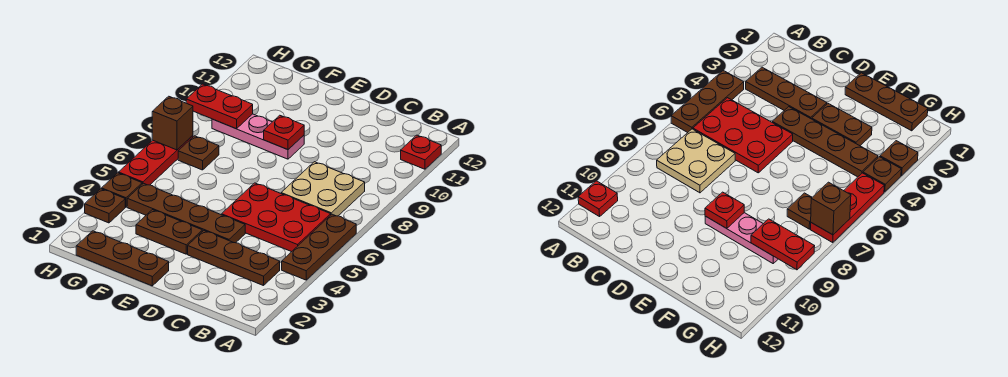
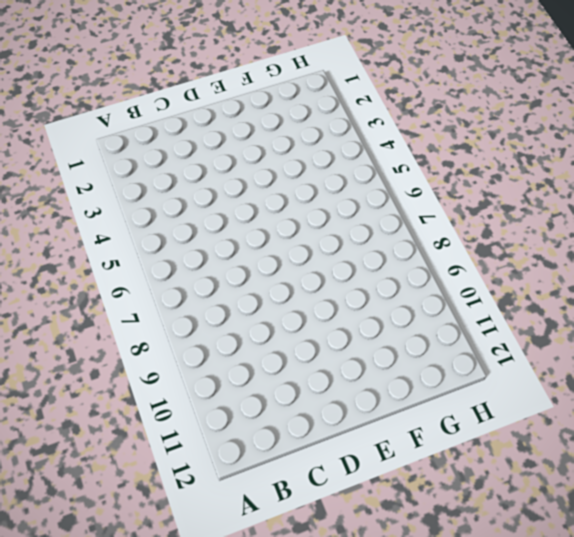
none -> brown 1x3 plate [282,214,356,280]
none -> red 1x1 plate [401,135,441,169]
none -> brown 1x3 plate [188,231,280,286]

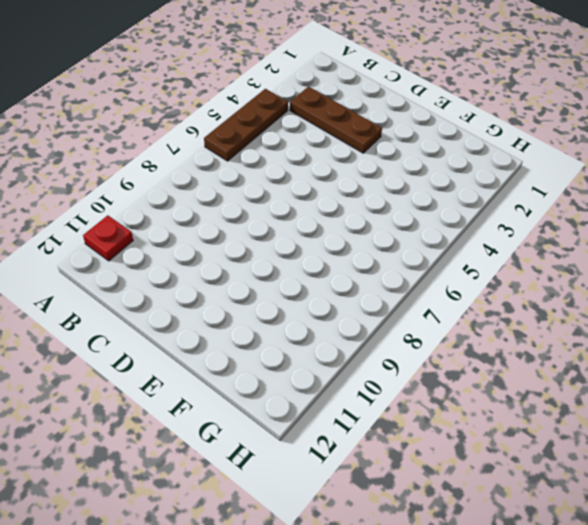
none -> red 2x3 plate [222,183,331,252]
none -> tan 2x2 plate [281,162,365,216]
none -> brown 1x4 plate [127,183,245,243]

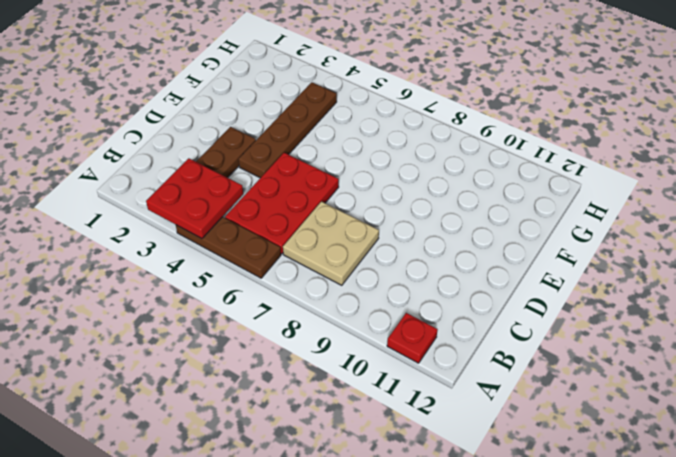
red 2x2 plate [146,158,243,239] -> none
none -> brown 1x3 plate [76,231,169,286]
none -> brown 1x2 plate [136,210,202,254]
none -> pink 1x3 plate [212,114,304,159]

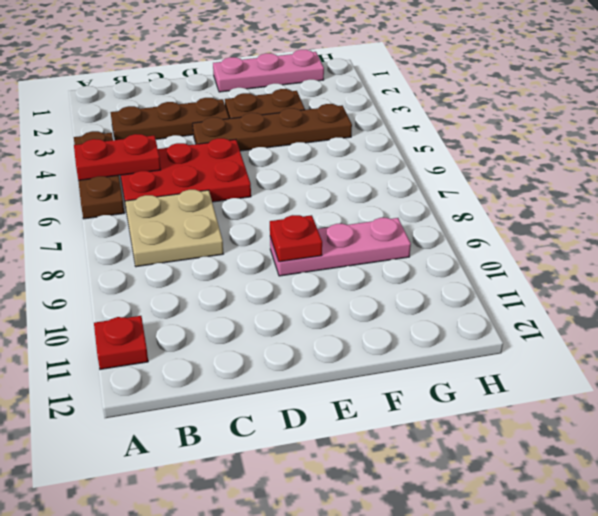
red 1x2 plate [74,134,161,180] -> red 1x2 plate moved to [186,84,253,129]
pink 1x3 plate [213,50,324,92] -> brown 1x3 plate [76,231,169,286]
none -> brown 1x1 plate [178,136,219,170]
none -> brown 1x1 plate [85,189,125,223]
none -> brown 1x1 plate [102,173,142,207]

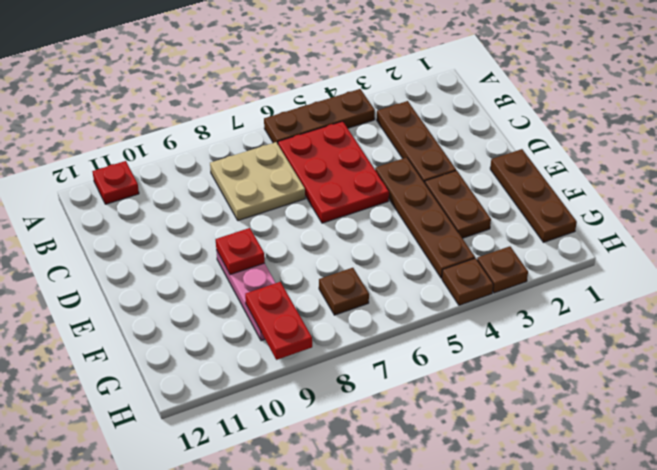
none -> red 1x3 plate [119,136,193,185]
none -> brown 1x1 brick [152,96,193,150]

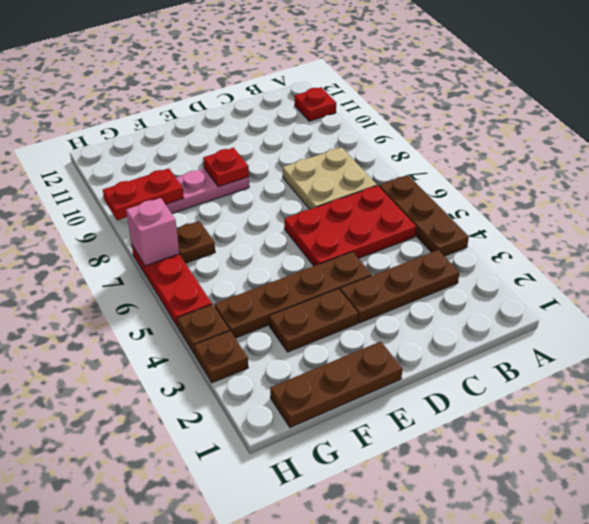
pink 1x1 brick [126,198,179,266] -> brown 1x1 brick [152,96,193,150]

